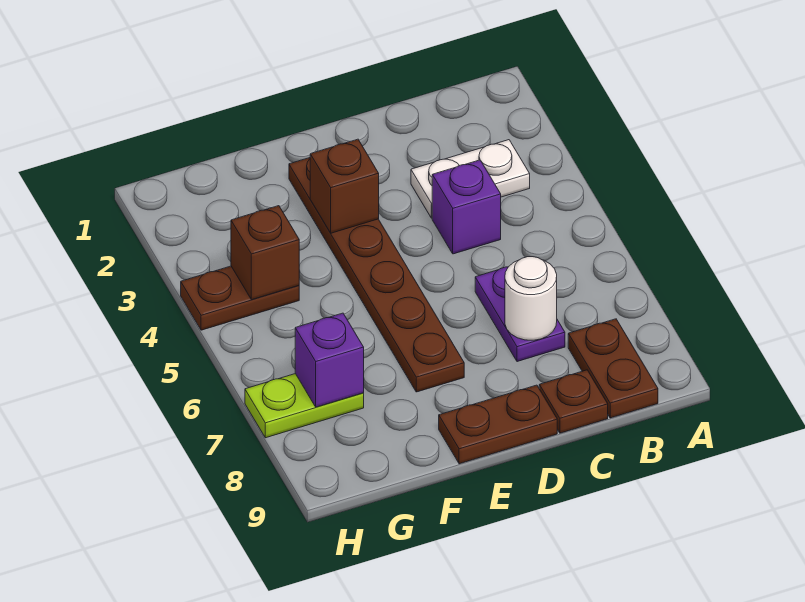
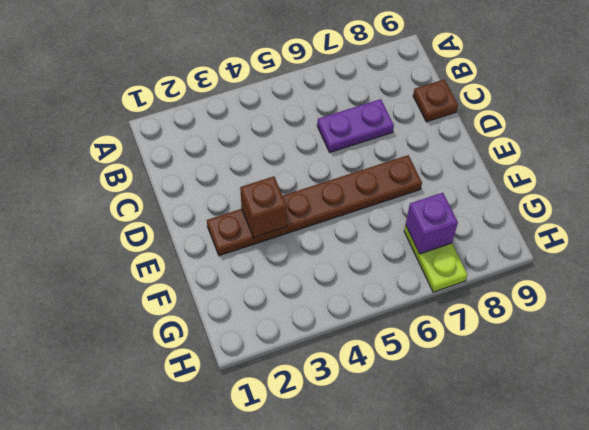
none -> white 1x2 plate [411,140,530,218]
none -> brown 1x2 plate [568,319,658,418]
none -> purple 1x1 brick [432,160,501,254]

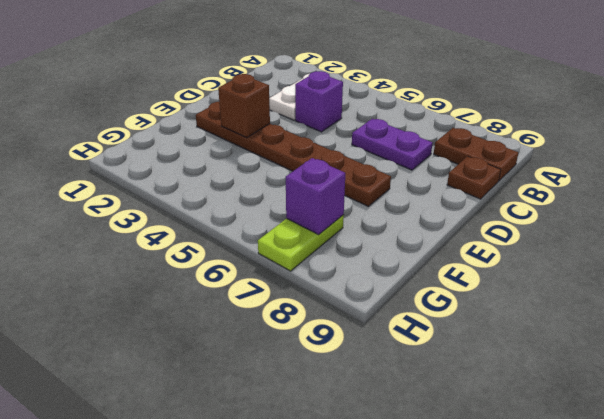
none -> brown 1x2 plate [439,385,557,464]
none -> brown 1x2 plate [181,266,299,330]
none -> white 1x1 round brick [505,257,557,340]

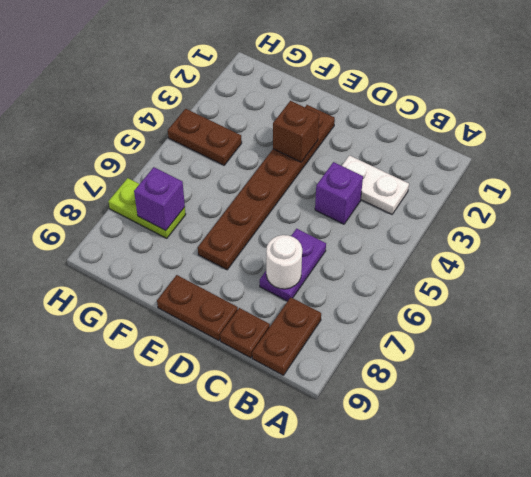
none -> brown 1x1 brick [231,206,299,300]

